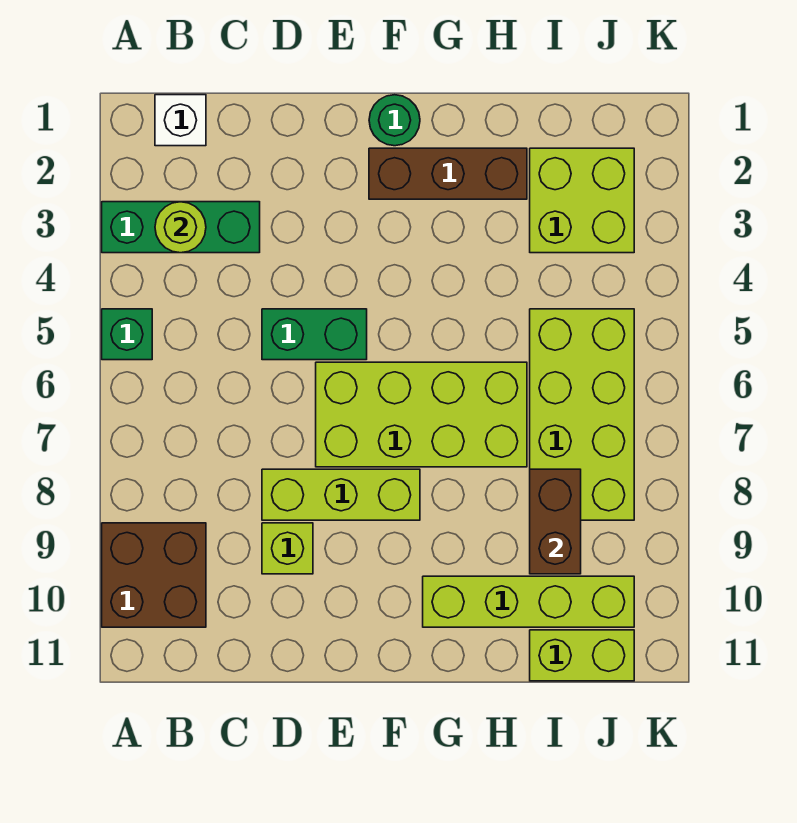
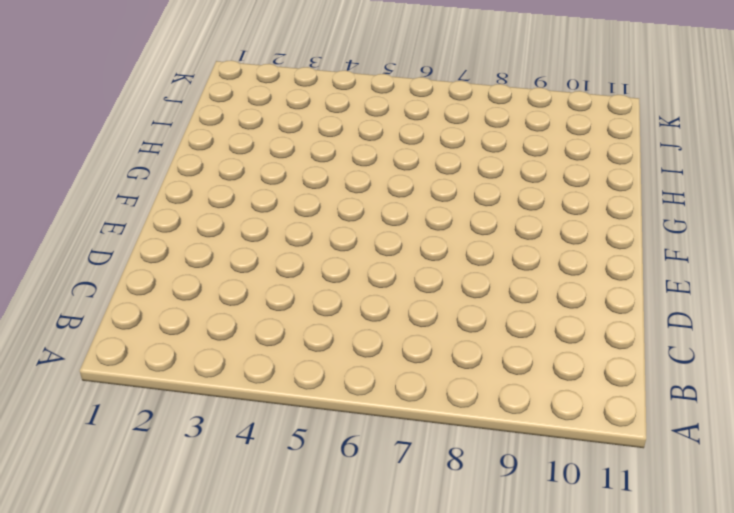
none -> green 1x3 brick [102,202,260,253]
none -> green 1x1 brick [102,309,152,360]
none -> brown 2x2 brick [102,523,206,627]

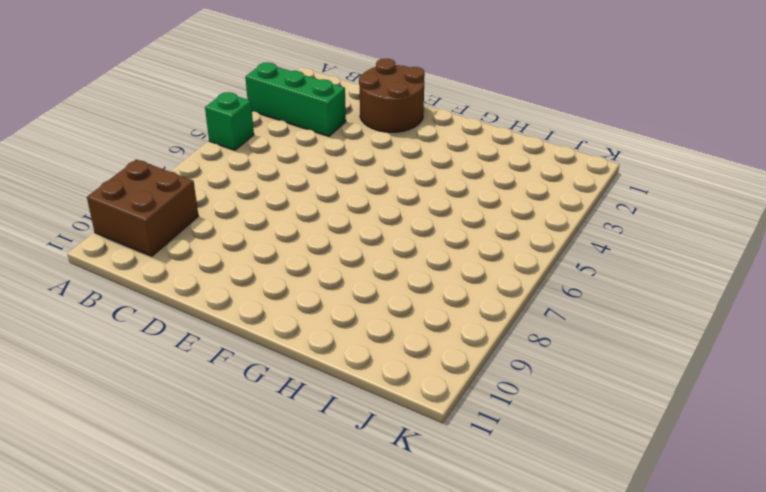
brown 2x2 round brick [359,59,425,132] -> none
none -> white 1x1 brick [155,95,206,146]
none -> green 1x2 brick [262,309,367,360]
none -> lime 1x3 brick [262,469,420,520]

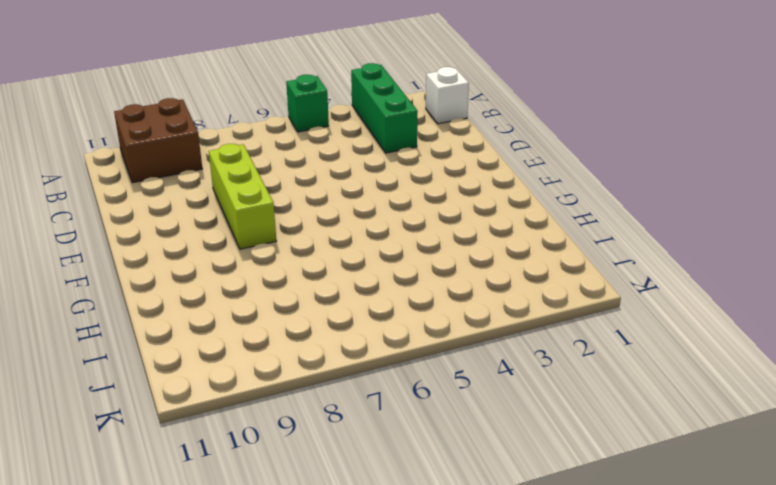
none -> green 1x2 brick [262,309,367,360]
none -> lime 1x1 brick [262,523,313,574]
none -> lime 2x4 brick [316,362,527,467]

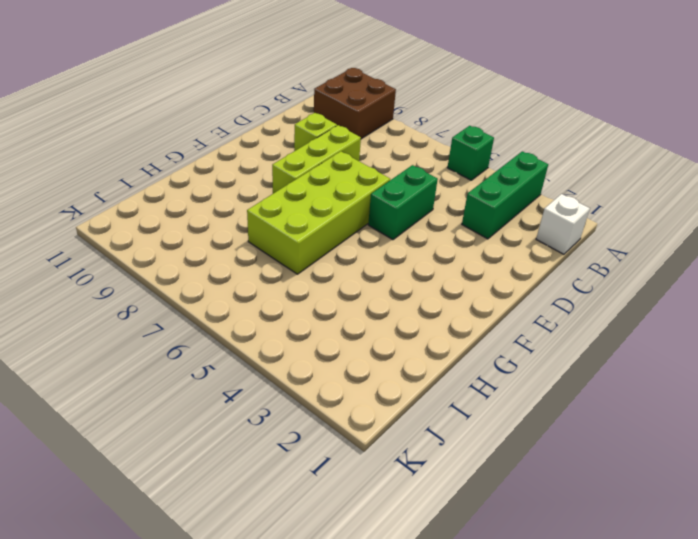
none -> green 1x1 round brick [369,95,420,146]
none -> brown 1x3 brick [369,148,527,199]
none -> lime 1x4 brick [423,576,634,627]

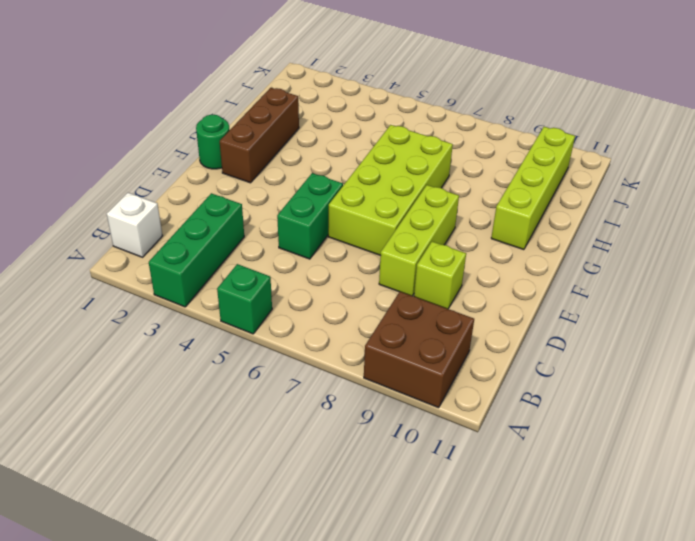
none -> lime 2x2 brick [530,148,634,253]
none -> lime 2x4 brick [530,309,634,520]
none -> lime 1x2 brick [530,630,634,681]

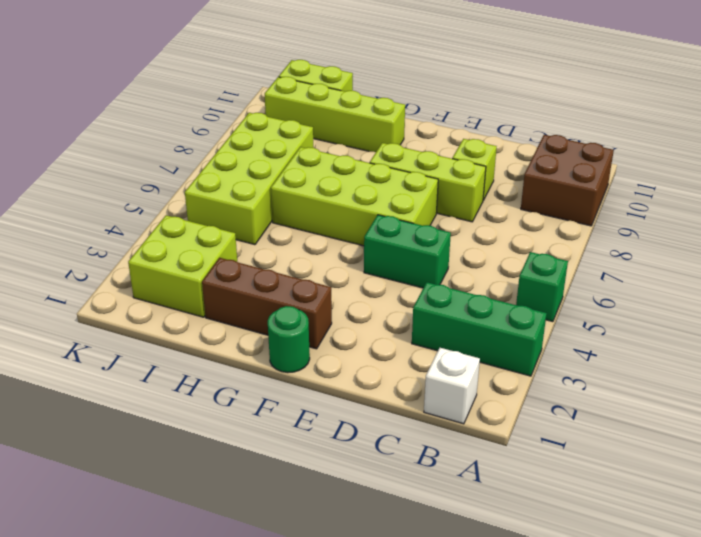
none -> lime 1x1 round brick [155,202,206,253]
none -> brown 1x2 brick [530,469,581,574]

